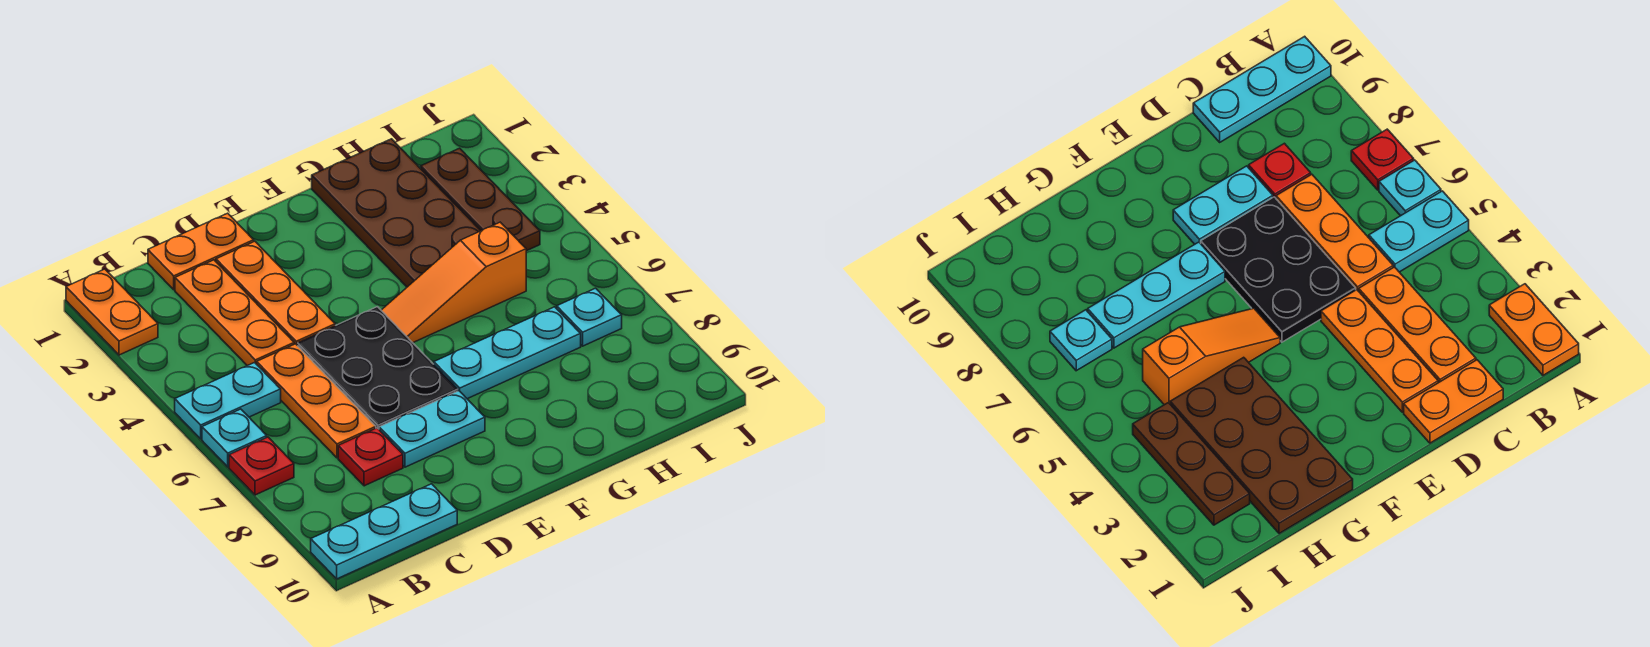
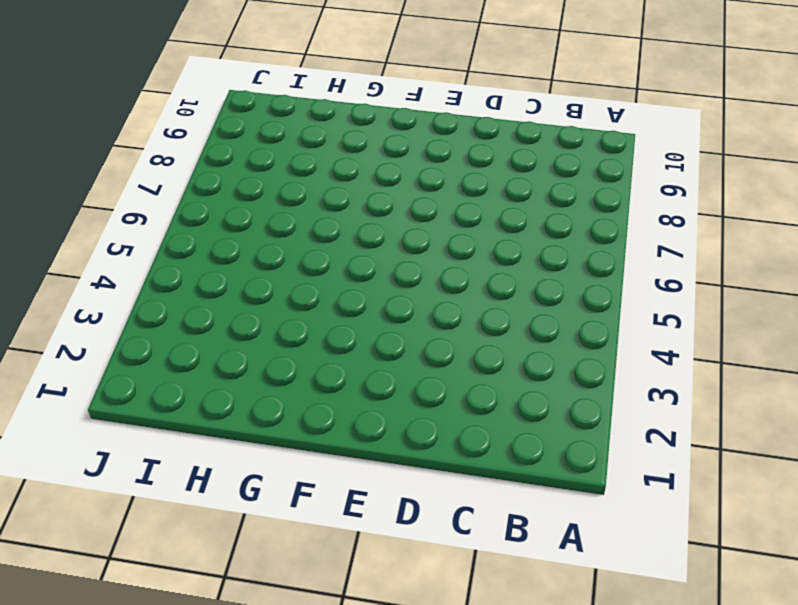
none -> orange 1x2 plate [66,269,158,355]
none -> cyan 1x2 plate [175,363,281,439]
none -> cyan 1x1 plate [202,409,267,467]

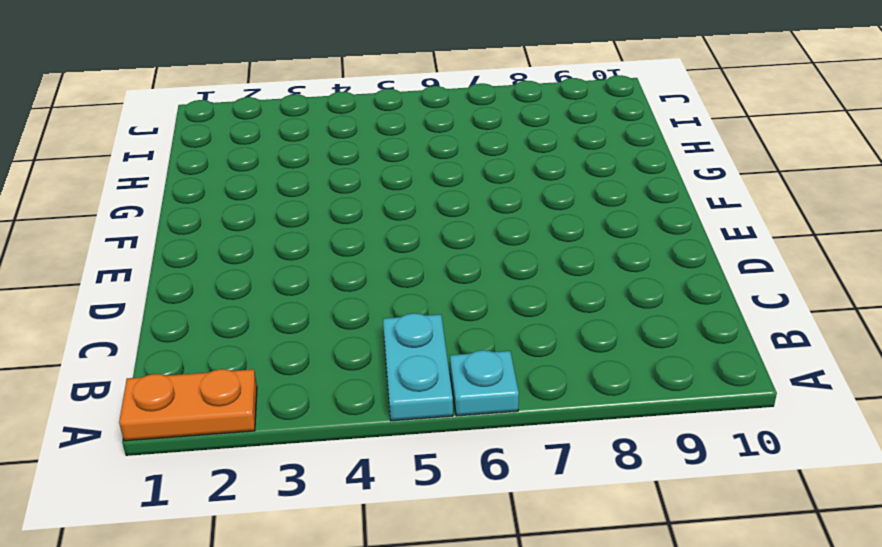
none -> red 1x1 plate [229,437,294,495]
none -> cyan 1x3 plate [311,484,457,579]
none -> orange 1x2 plate [148,213,254,290]

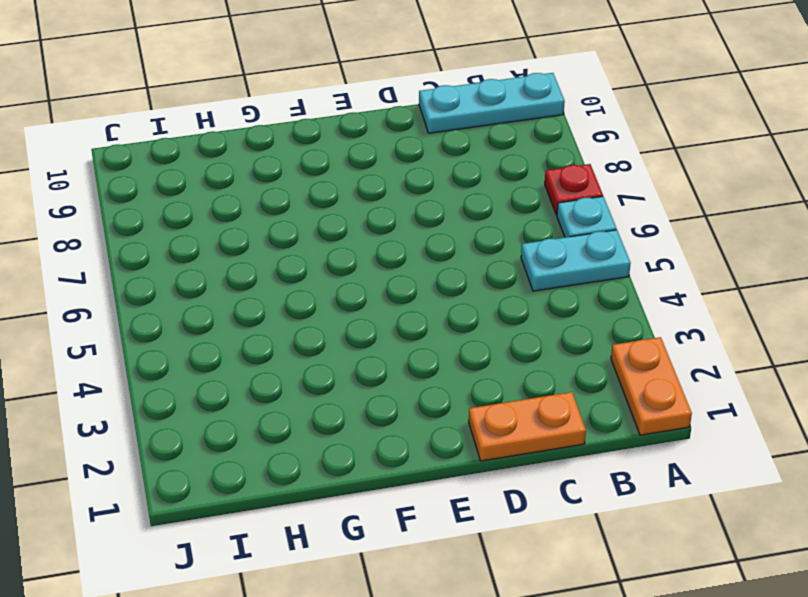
none -> orange 1x3 plate [175,260,294,366]
none -> orange 1x3 plate [257,344,376,458]
none -> red 1x1 plate [338,428,403,486]

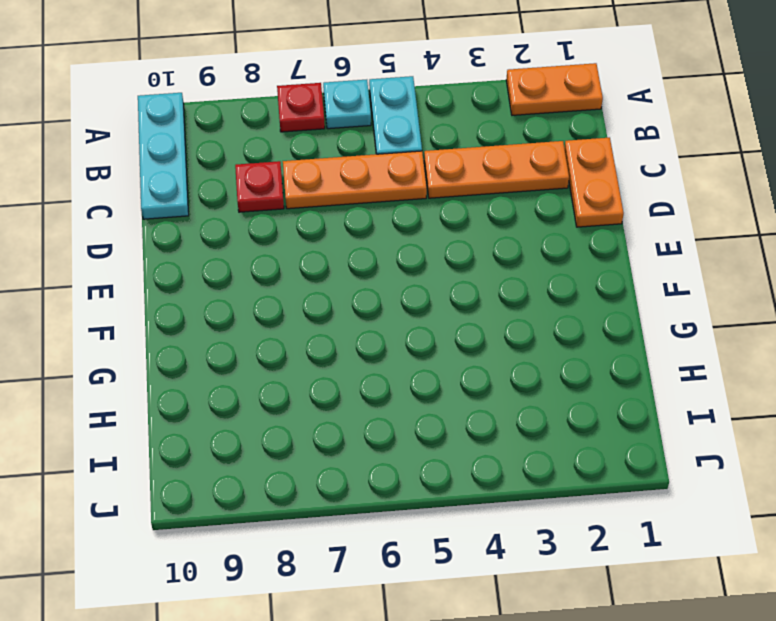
none -> orange 1x3 plate [216,241,335,346]
none -> black 2x3 plate [298,307,458,429]
none -> cyan 1x2 plate [379,391,485,467]

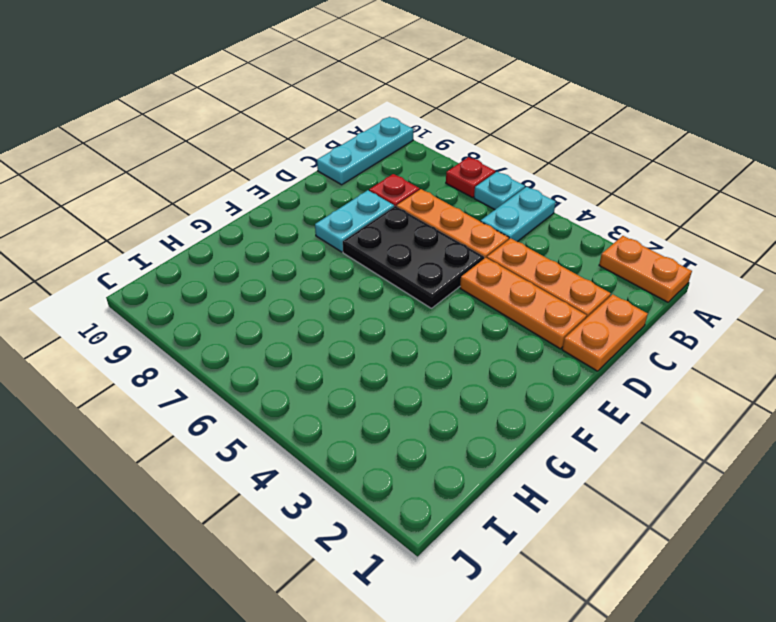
none -> orange 1x3 slope [381,222,526,343]
none -> cyan 1x3 plate [434,307,581,399]
none -> brown 2x4 plate [312,139,481,287]

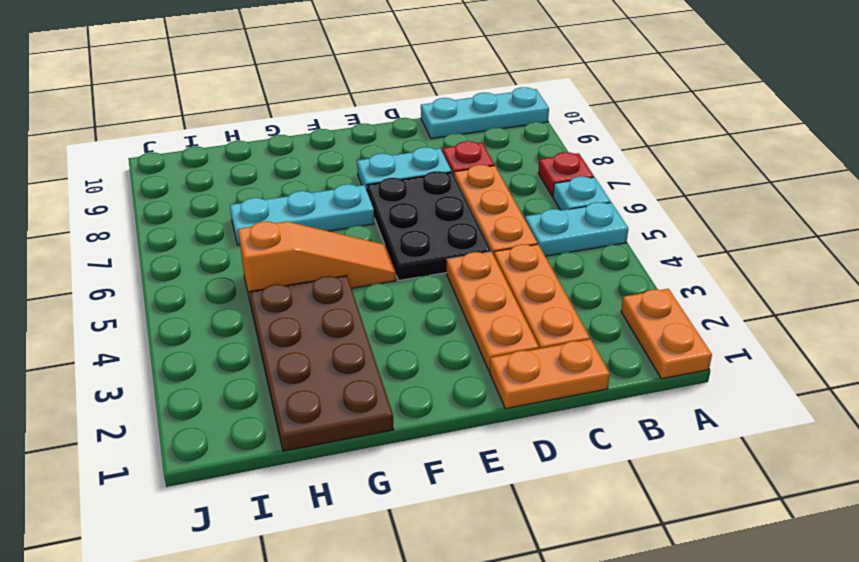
none -> brown 1x3 plate [421,148,540,251]
none -> cyan 1x1 plate [557,288,622,346]

